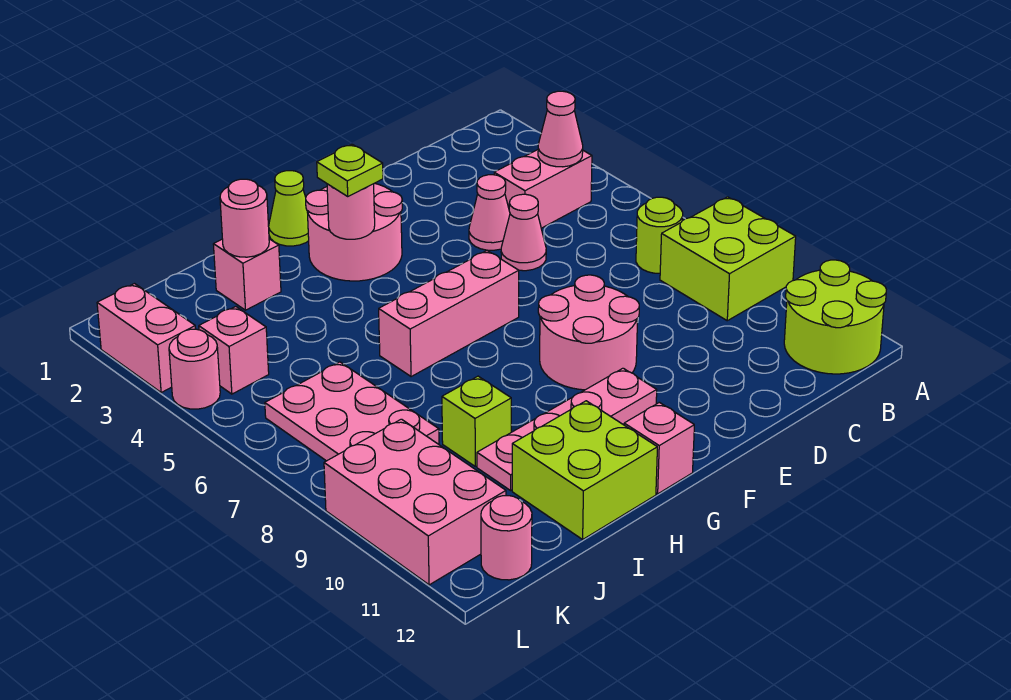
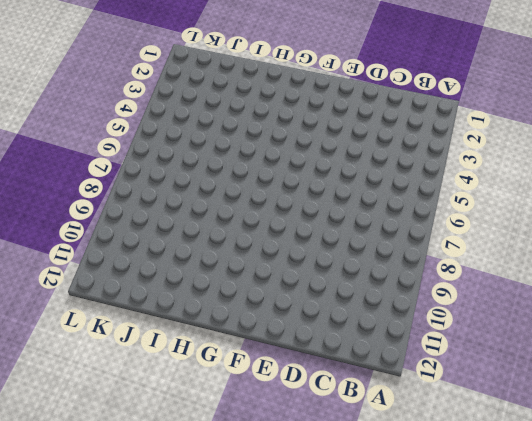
none -> lime 2x2 brick [660,197,796,321]
none -> lime 2x2 round brick [784,260,886,374]
none -> pink 1x2 brick [494,150,592,228]

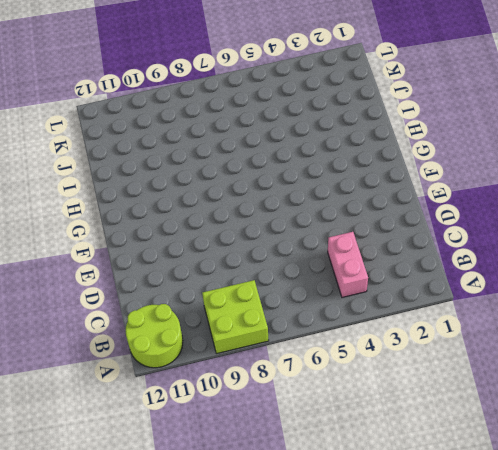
none -> lime 1x1 round brick [636,197,683,273]
none -> pink 1x1 cone [469,175,510,250]
none -> pink 1x1 cone [501,194,546,271]

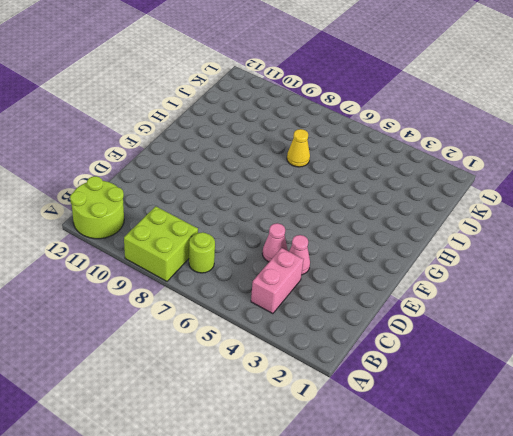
yellow 1x1 cone [287,129,310,167] -> none
none -> pink 2x2 round brick [538,275,639,390]
none -> pink 2x2 round brick [306,183,402,281]
none -> pink 1x3 brick [379,251,519,377]

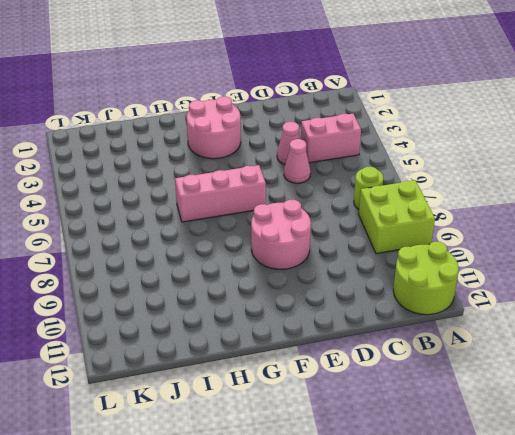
none -> pink 1x4 plate [477,368,657,490]
none -> lime 1x1 cone [269,171,309,246]
none -> pink 1x1 brick [624,402,694,494]

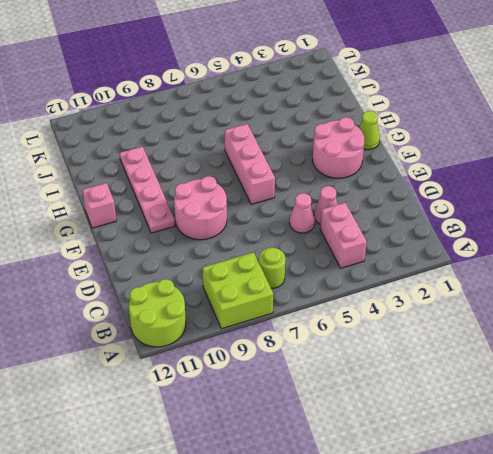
none -> lime 2x2 brick [512,401,657,539]
none -> pink 1x1 brick [213,239,281,310]
none -> lime 1x1 brick [442,376,511,467]

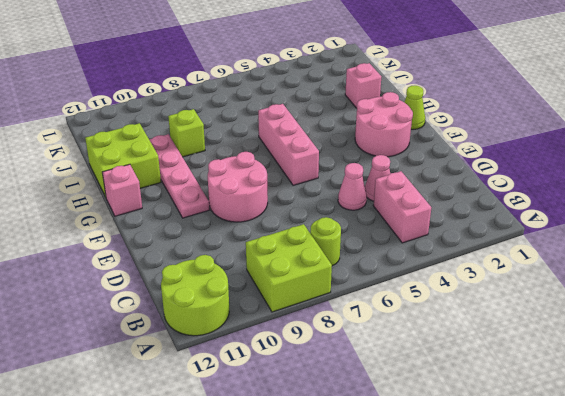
none -> pink 2x3 plate [265,362,439,461]
none -> pink 1x1 brick [199,307,269,394]
none -> pink 2x3 brick [324,419,506,585]

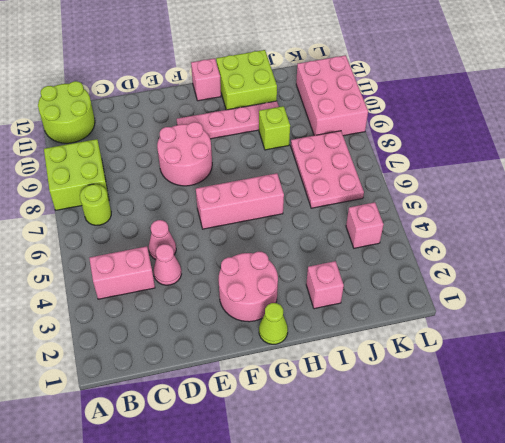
none -> pink 1x1 round brick [481,496,532,580]
none -> pink 1x2 brick [97,284,196,392]
none -> pink 1x1 round brick [169,329,220,409]

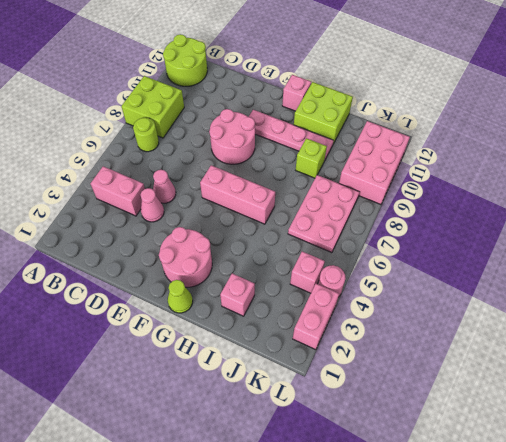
none -> pink 1x1 round brick [481,496,532,580]
none -> pink 1x1 cone [538,91,583,167]
none -> pink 1x1 round brick [327,184,375,239]

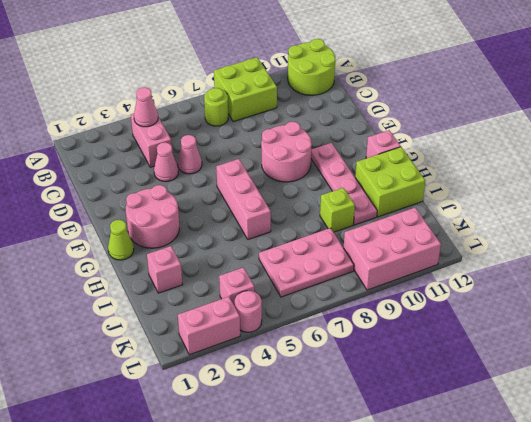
none -> pink 1x1 round brick [481,496,532,580]
none -> pink 1x1 round brick [327,184,375,239]
none -> pink 1x1 round brick [220,179,269,257]

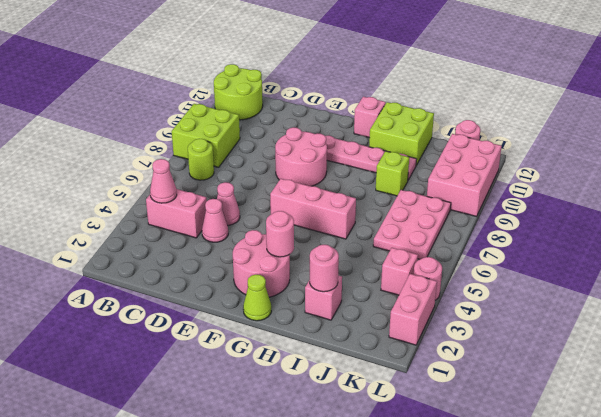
none -> lime 1x1 plate [317,144,383,196]

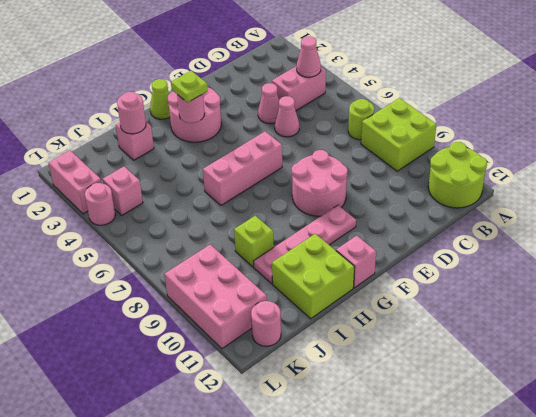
none -> pink 2x3 plate [265,362,439,461]

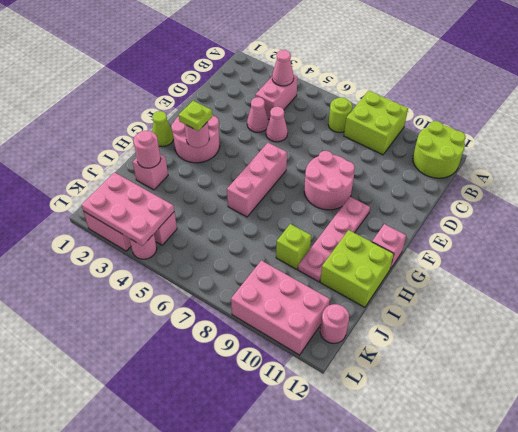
pink 2x3 plate [81,172,174,246] -> pink 2x3 plate moved to [265,362,439,461]

